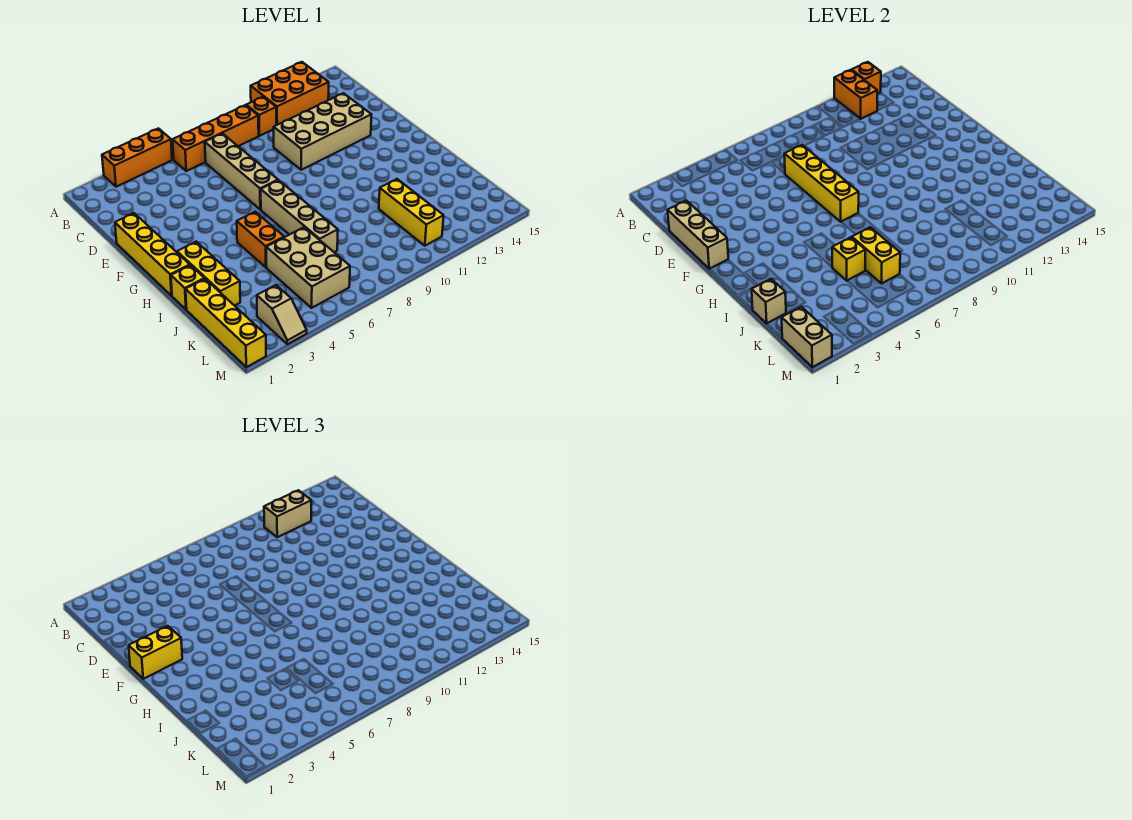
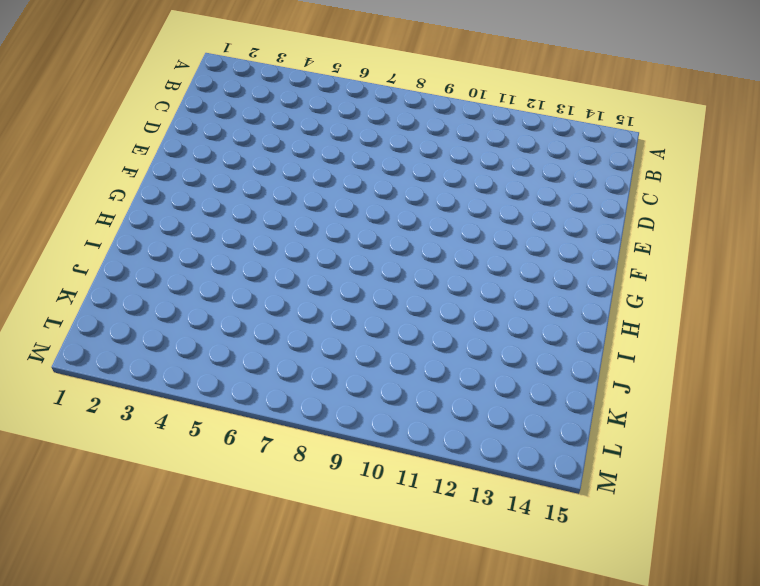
none -> orange 1x3 brick [102,128,172,187]
none -> orange 2x3 brick [251,62,329,125]
none -> orange 1x4 brick [173,105,259,171]

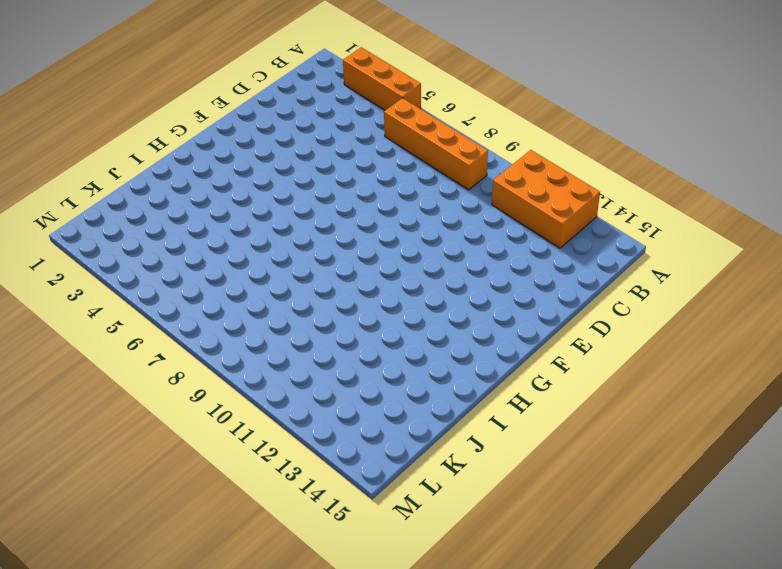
none -> orange 1x1 brick [246,97,276,136]
none -> tan 1x4 brick [205,133,278,209]
none -> tan 2x4 brick [274,93,372,170]

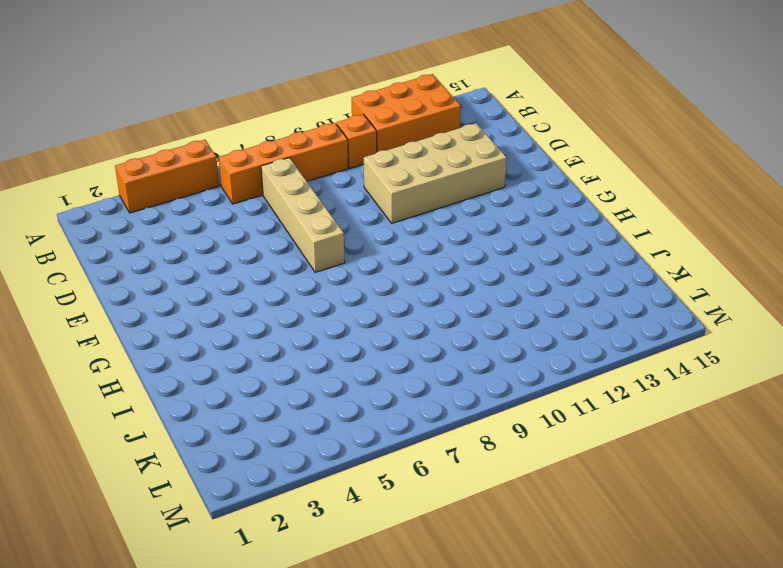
none -> yellow 1x4 brick [115,213,190,296]
none -> tan 1x4 brick [261,180,338,252]
none -> yellow 1x3 brick [177,242,240,306]

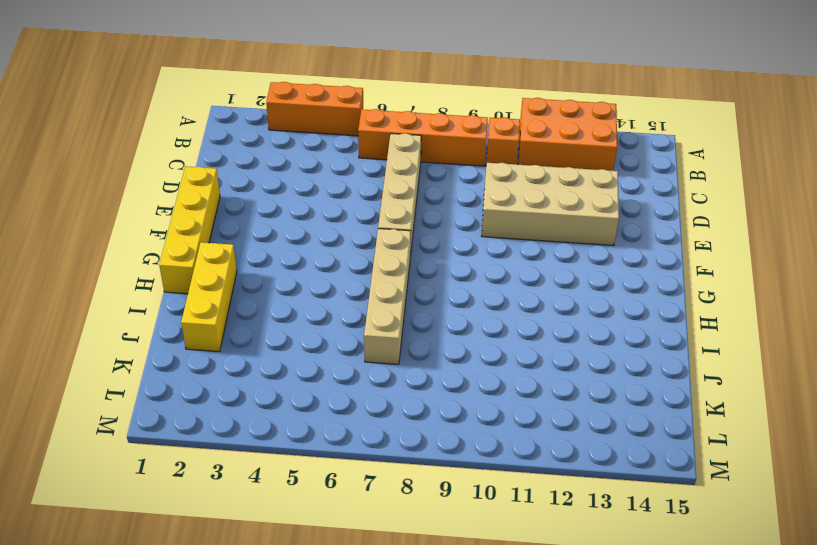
none -> orange 1x2 brick [237,212,284,267]
none -> yellow 1x1 brick [171,265,204,309]
none -> yellow 1x4 brick [186,279,266,367]

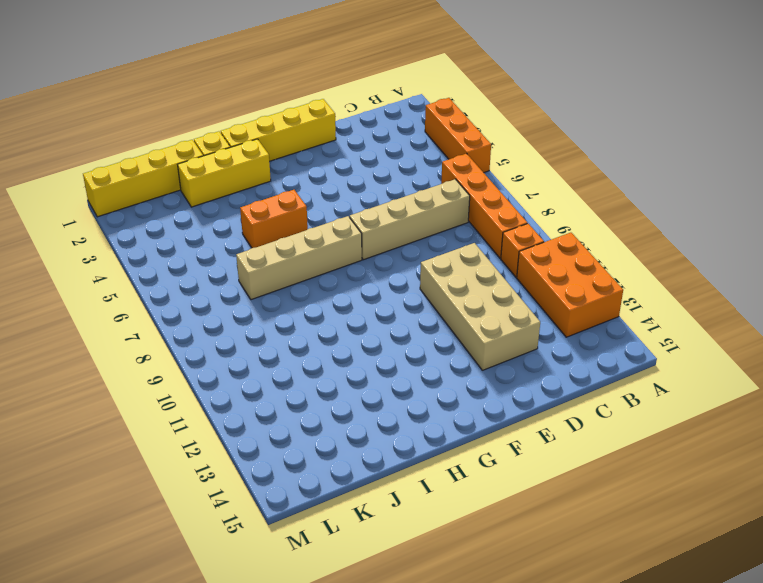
none -> tan 2x3 brick [266,227,350,308]
none -> yellow 1x3 brick [379,179,444,246]
none -> tan 1x2 slope [257,285,307,344]

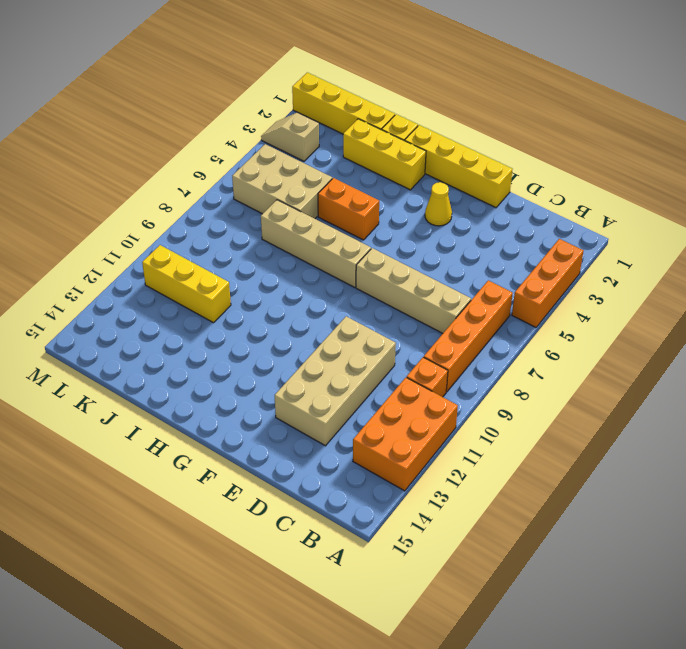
yellow 1x1 cone [425,182,452,226] -> none
none -> orange 1x2 brick [834,70,877,119]
none -> orange 1x1 brick [852,62,881,94]
none -> tan 1x3 brick [668,201,728,269]

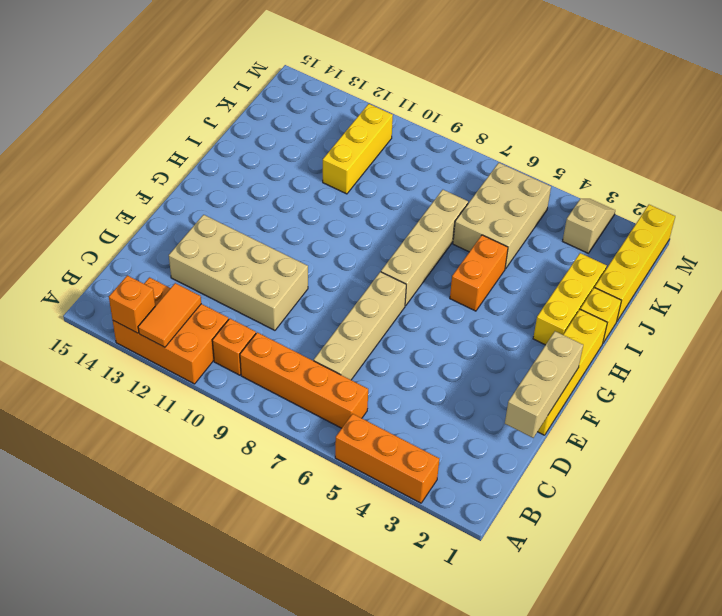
orange 1x2 tile [138,283,201,347] -> orange 1x2 brick [834,70,877,119]
none -> yellow 1x4 brick [784,145,859,222]
none -> tan 1x1 brick [752,279,786,323]
none -> yellow 1x1 brick [832,237,865,281]

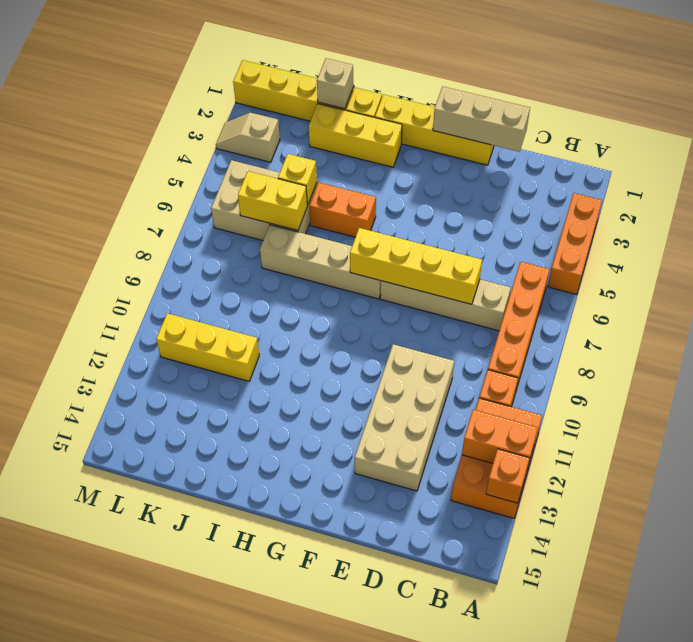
none -> tan 1x2 brick [782,307,832,367]
none -> tan 1x2 brick [264,490,311,537]
none -> yellow 1x2 brick [129,626,182,679]

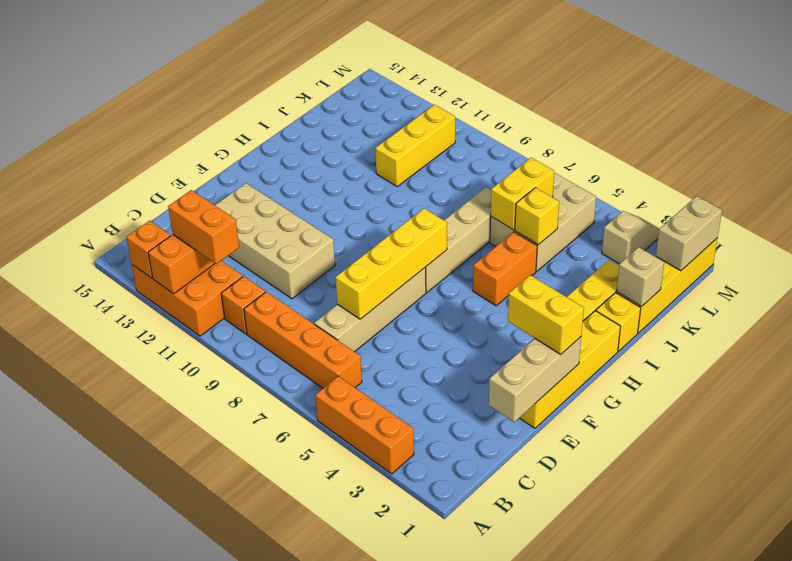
orange 1x2 brick [168,190,239,264] -> tan 1x2 brick [264,490,311,537]

